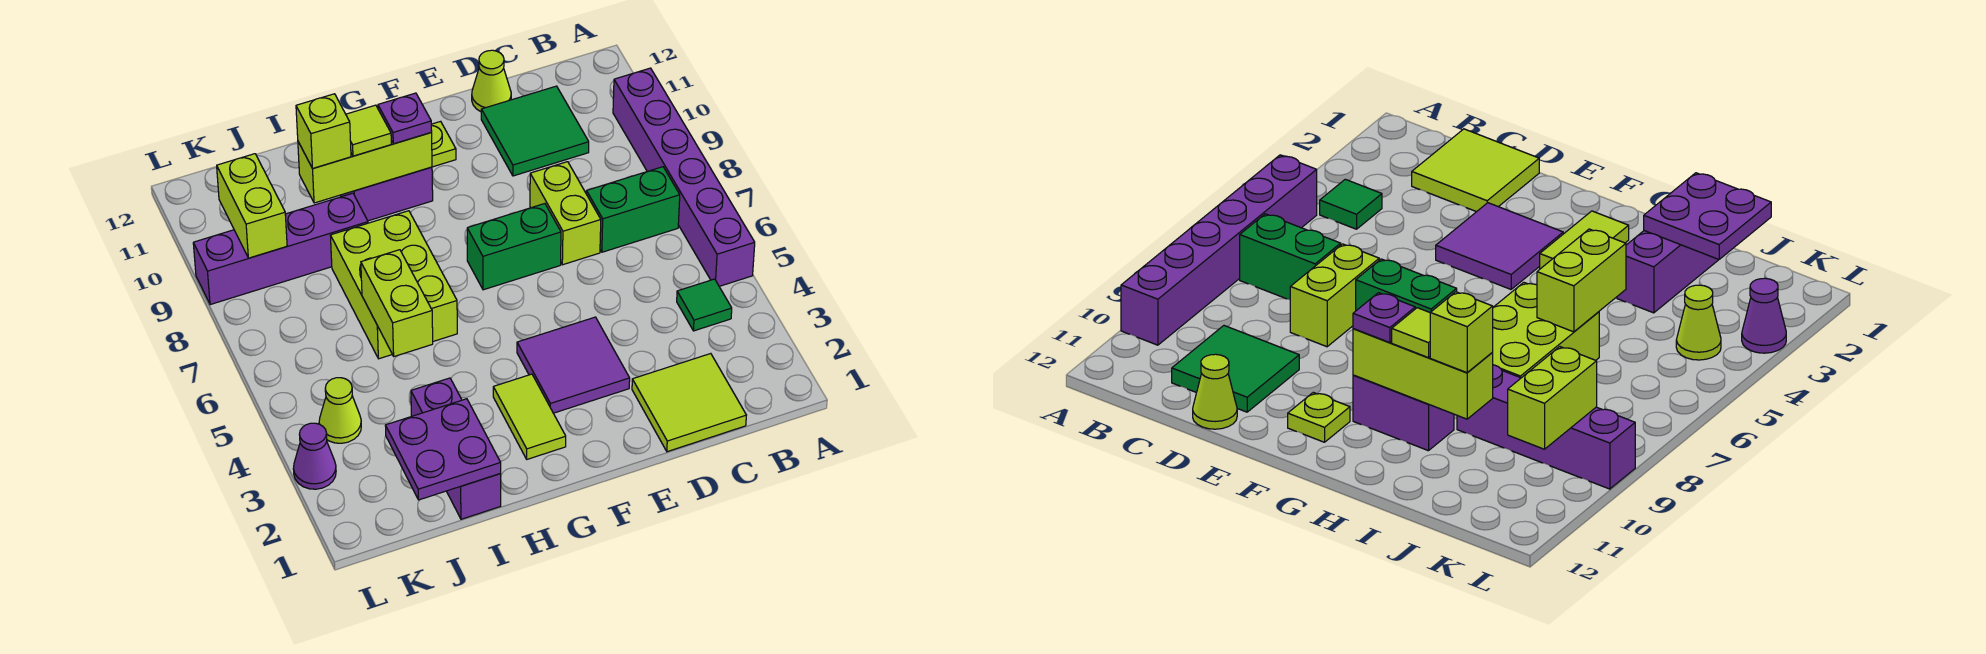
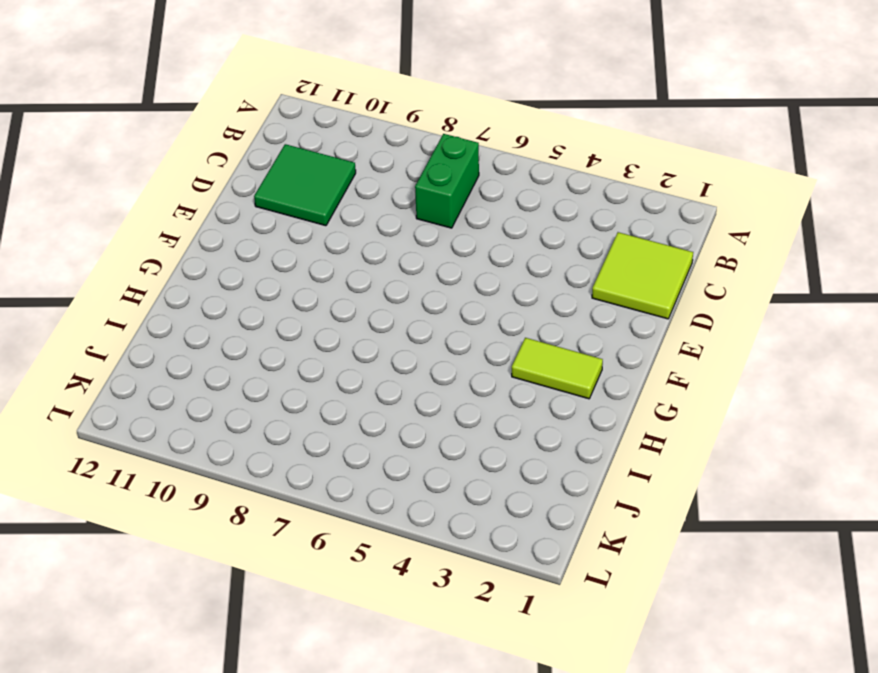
none -> purple 1x6 brick [613,68,755,286]
none -> green 1x1 tile [677,279,732,331]
none -> lime 1x2 brick [530,162,601,265]

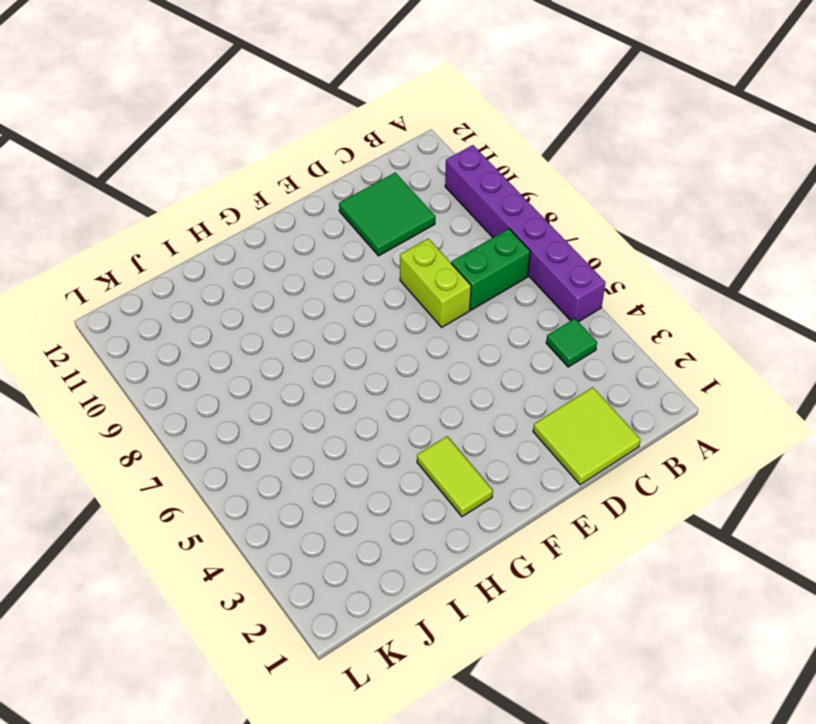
none -> lime 1x1 cone [472,50,511,112]
none -> purple 2x2 tile [517,317,630,413]
none -> green 1x2 brick [467,204,561,290]

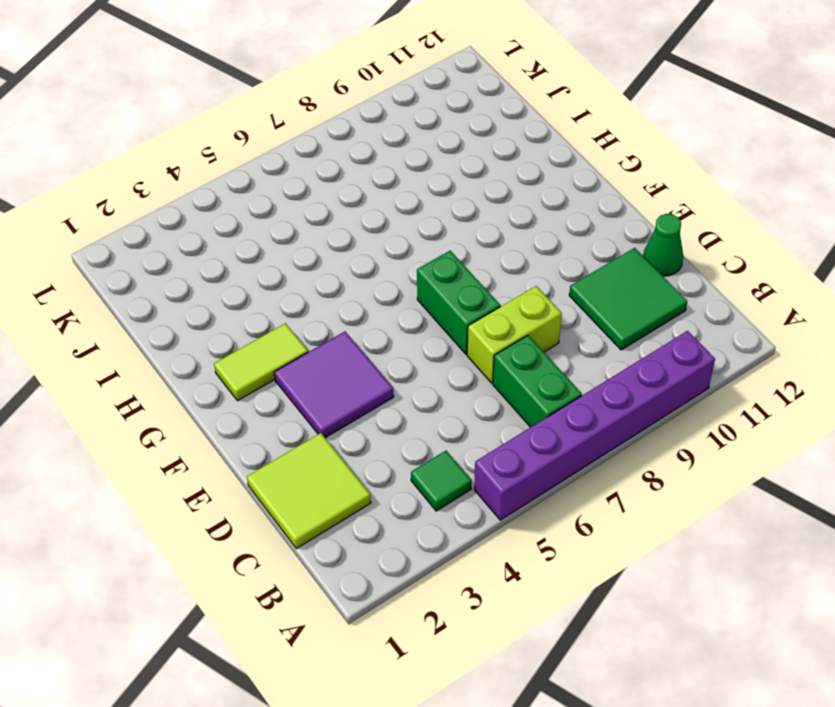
green 1x1 cone [643,214,683,276] -> lime 1x1 cone [472,50,511,112]
none -> lime 1x1 plate [431,121,456,167]
none -> purple 1x2 brick [341,167,433,221]
none -> lime 2x3 brick [330,211,457,359]

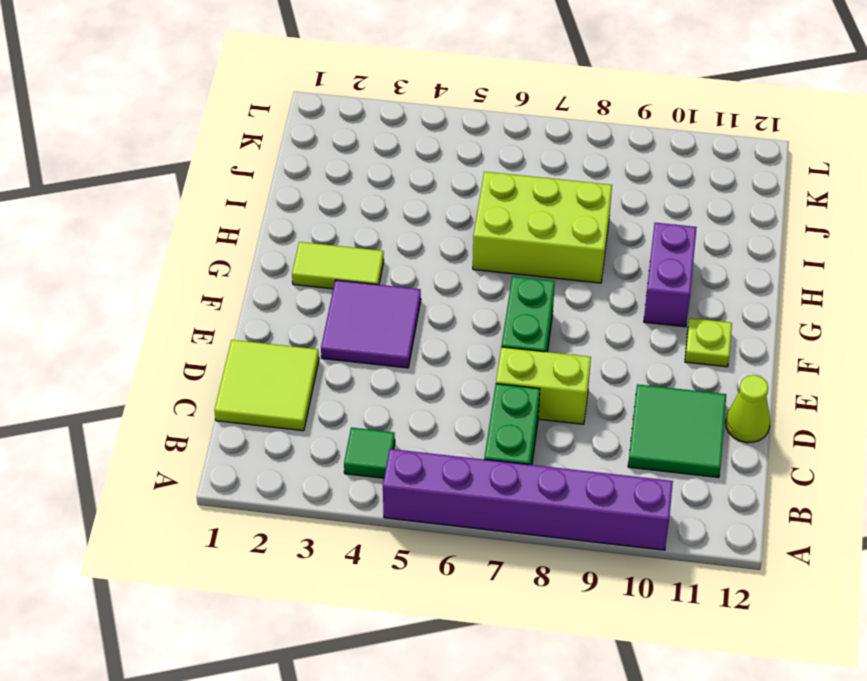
none -> purple 1x3 brick [411,378,501,519]
none -> purple 1x4 brick [193,193,368,305]
none -> lime 1x1 cone [319,378,361,443]

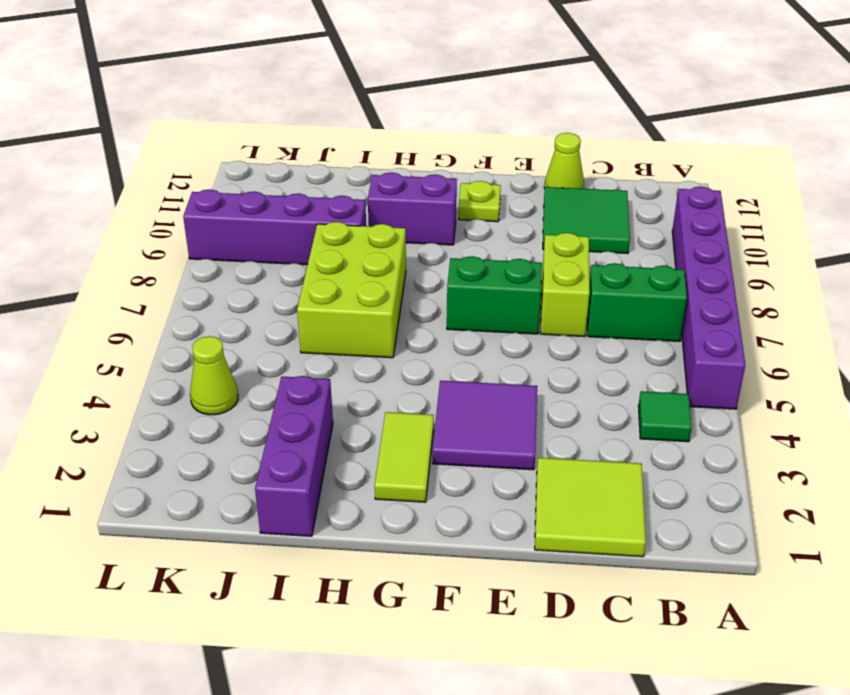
none -> purple 1x1 cone [293,423,336,489]
none -> lime 1x3 brick [298,133,432,203]
none -> purple 2x2 plate [385,399,501,500]

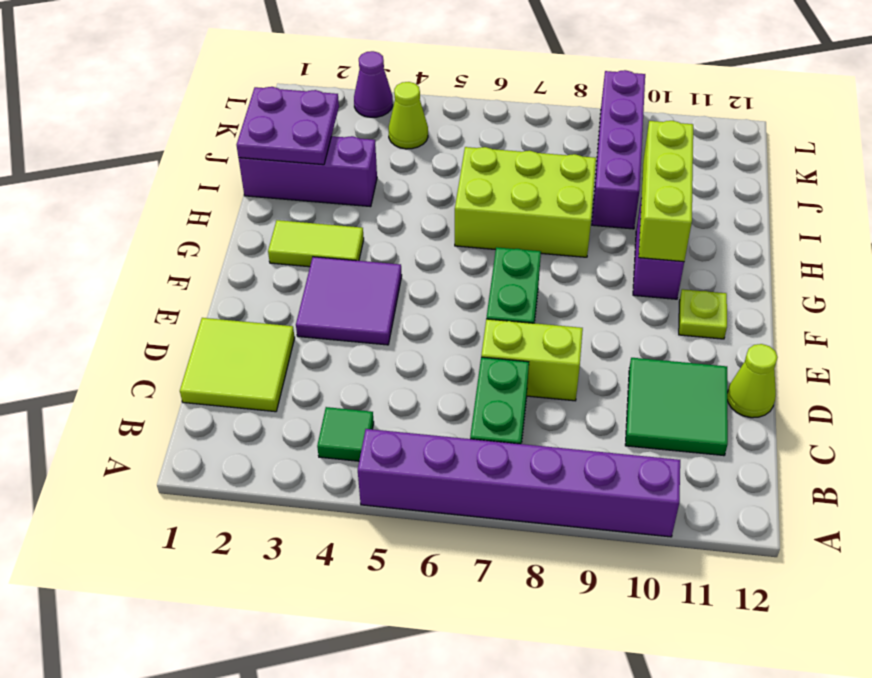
none -> lime 1x2 brick [361,250,433,356]
none -> lime 1x2 brick [217,154,287,258]
none -> purple 1x1 plate [378,93,432,144]

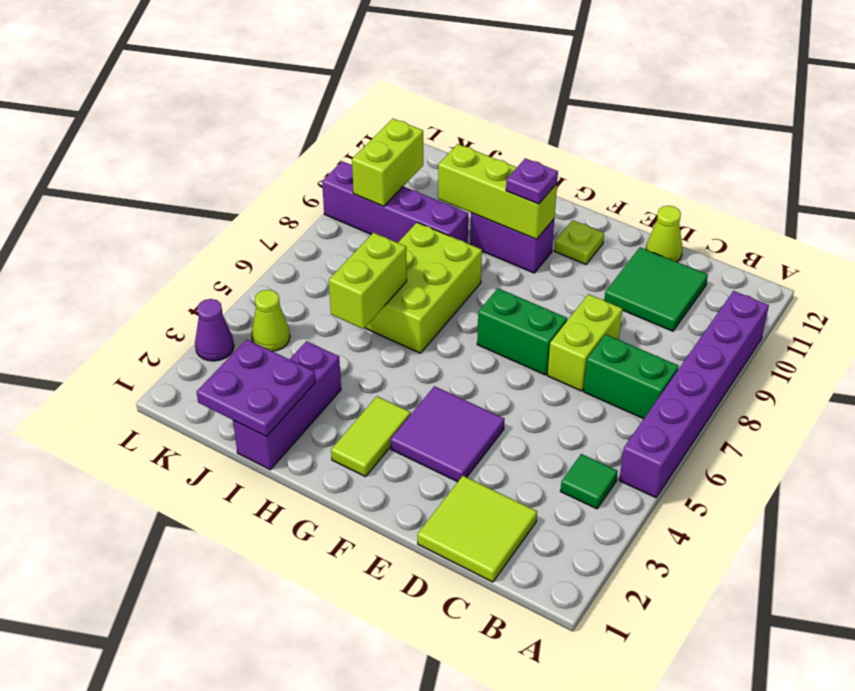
none -> lime 1x1 tile [346,105,391,156]
none -> lime 1x1 brick [296,94,351,168]

